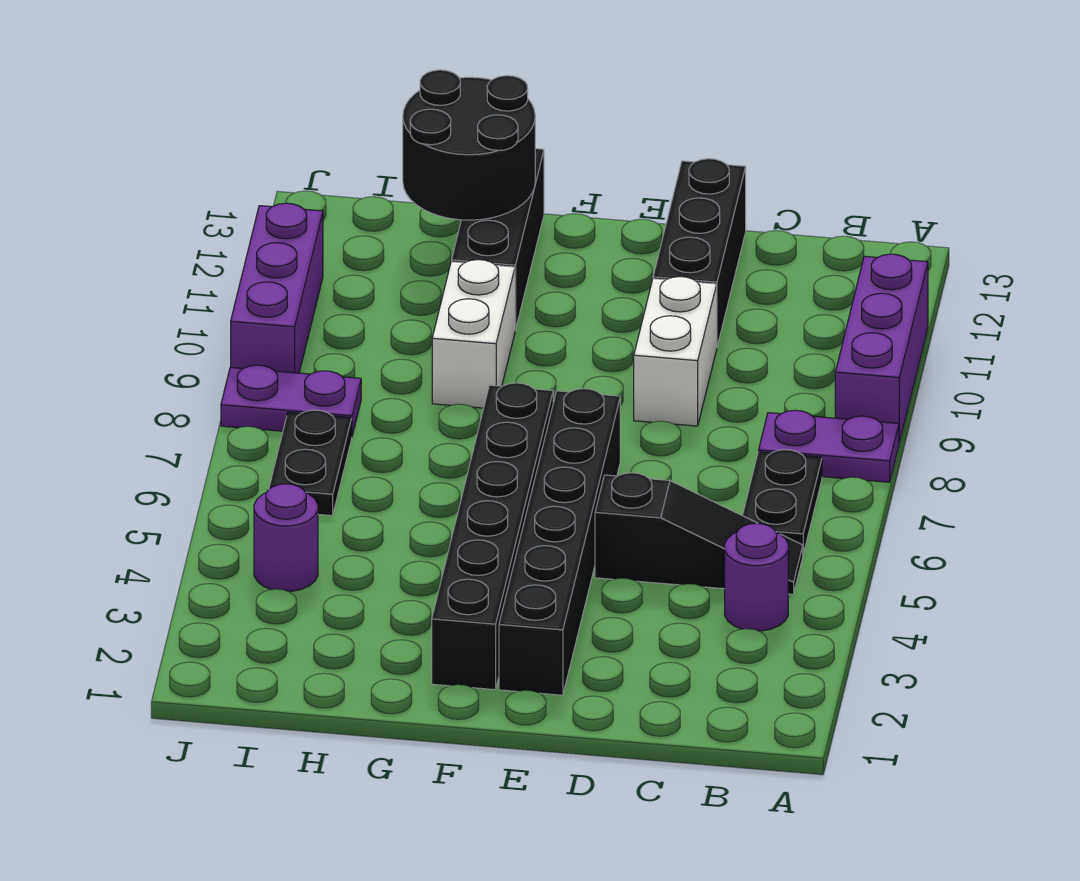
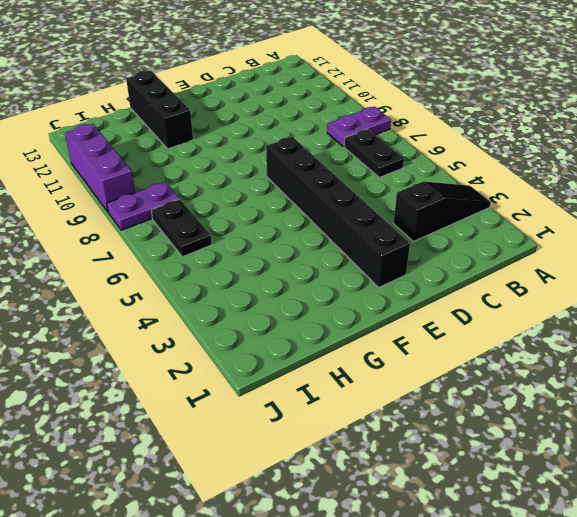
black 1x3 slope [394,181,491,241] -> black 1x3 slope moved to [595,473,803,594]
none -> purple 1x3 brick [835,254,928,443]
none -> purple 1x1 round brick [725,523,788,631]
none -> white 1x2 brick [634,277,717,426]

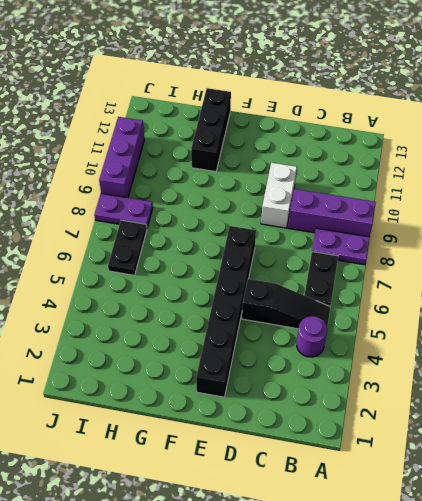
purple 1x3 brick [288,189,376,237] -> purple 1x3 brick turned to [835,254,928,443]
none -> black 1x3 brick [653,159,746,346]
none -> black 1x6 brick [432,383,553,690]
none -> white 1x2 brick [432,260,515,408]

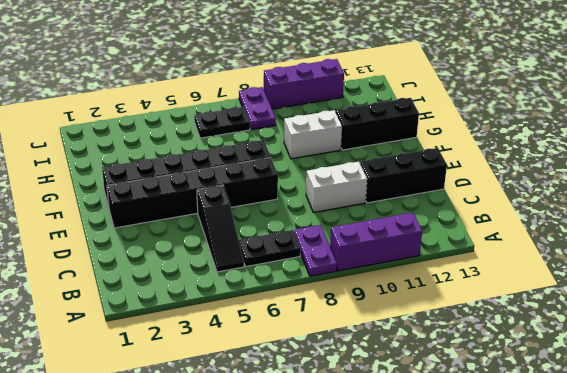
none -> purple 1x1 round brick [725,523,788,631]
none -> purple 1x1 round brick [254,484,318,591]
none -> black 2x2 round brick [403,70,535,220]

